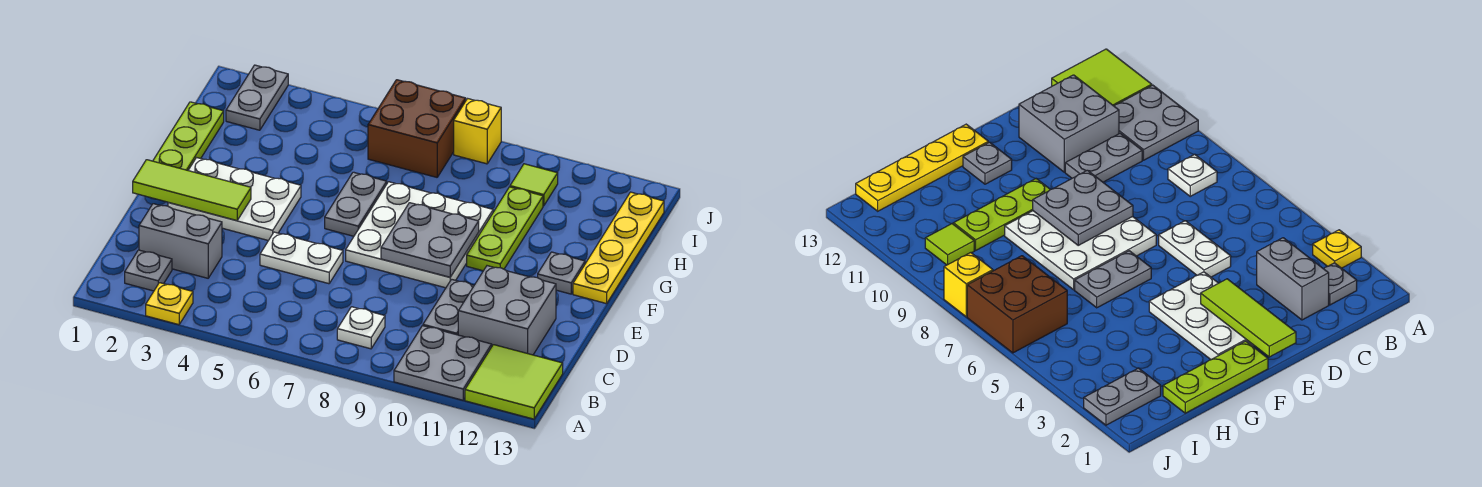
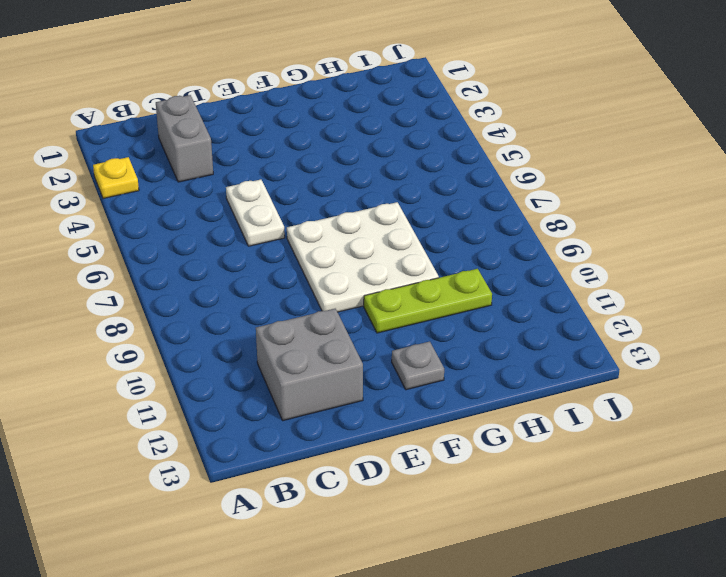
none -> grey 2x2 plate [394,326,492,400]
none -> lime 2x2 tile [465,345,563,419]
none -> grey 1x1 plate [125,250,172,291]

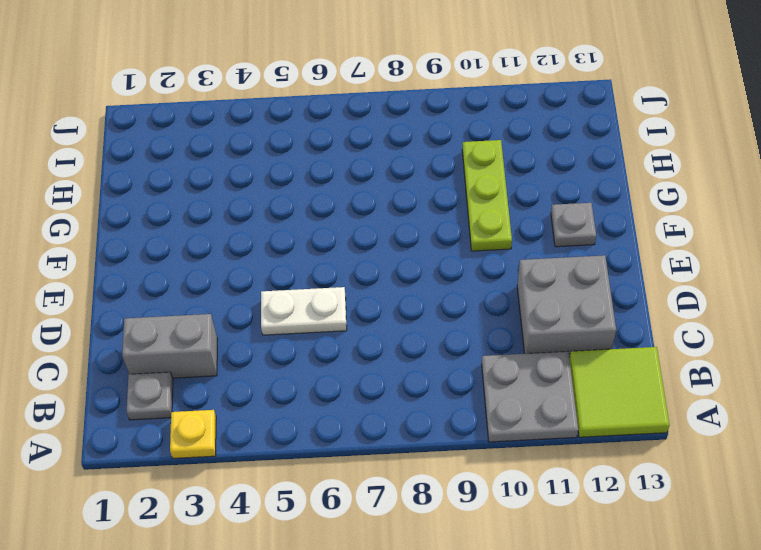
none -> white 1x1 plate [337,307,385,349]
none -> grey 1x2 plate [423,279,474,335]
none -> white 2x3 plate [168,158,301,241]

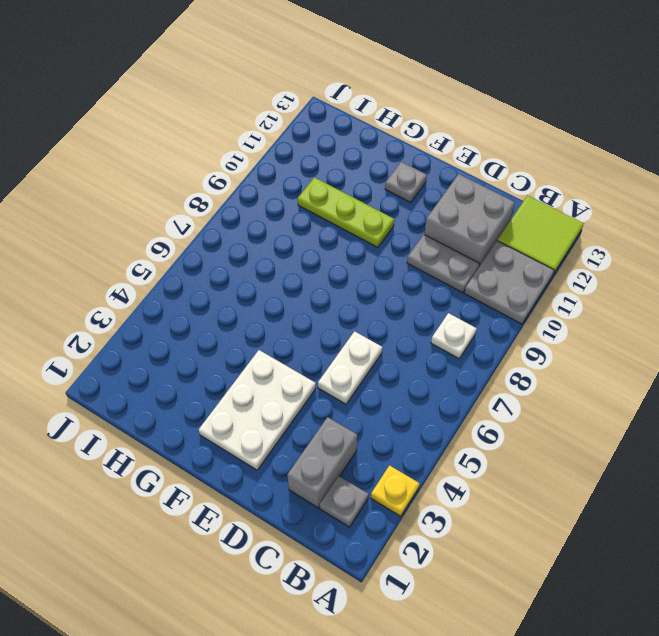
none -> white 3x3 plate [346,182,493,288]
none -> lime 1x3 plate [153,102,224,170]
none -> grey 1x2 plate [325,172,387,236]

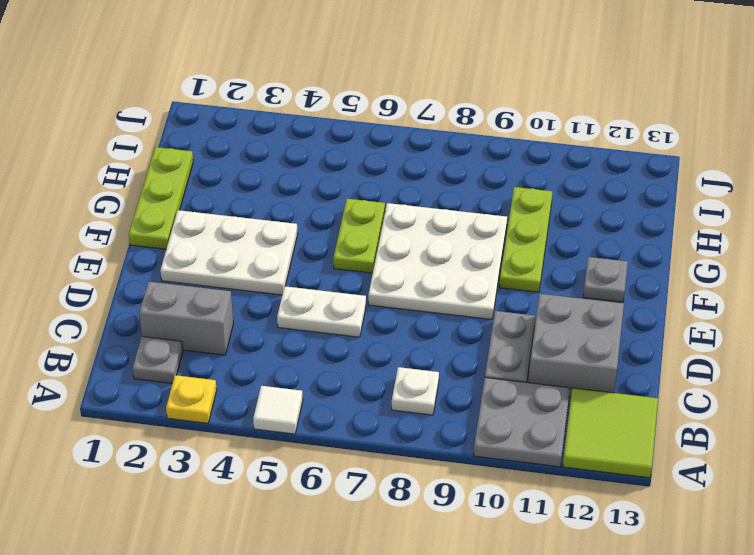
white 1x1 tile [253,386,303,434] -> none
lime 1x2 plate [333,199,385,273] -> grey 1x2 plate [325,172,387,236]
none -> yellow 1x4 plate [573,192,664,304]
none -> grey 1x2 plate [226,65,288,130]
none -> brown 2x2 brick [368,80,466,177]

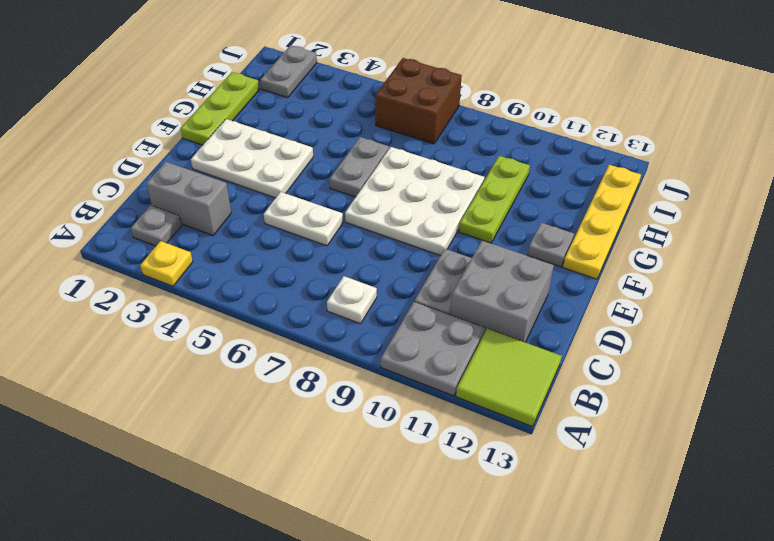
none -> lime 1x1 tile [510,164,558,206]
none -> yellow 1x1 brick [454,99,501,164]
none -> lime 1x3 tile [133,160,251,221]

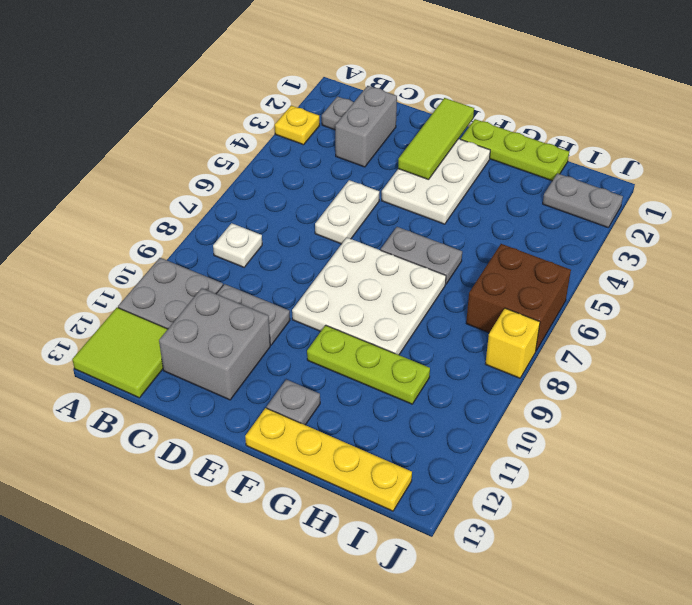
none -> lime 1x1 tile [510,164,558,206]
none -> grey 2x2 plate [381,203,479,277]

